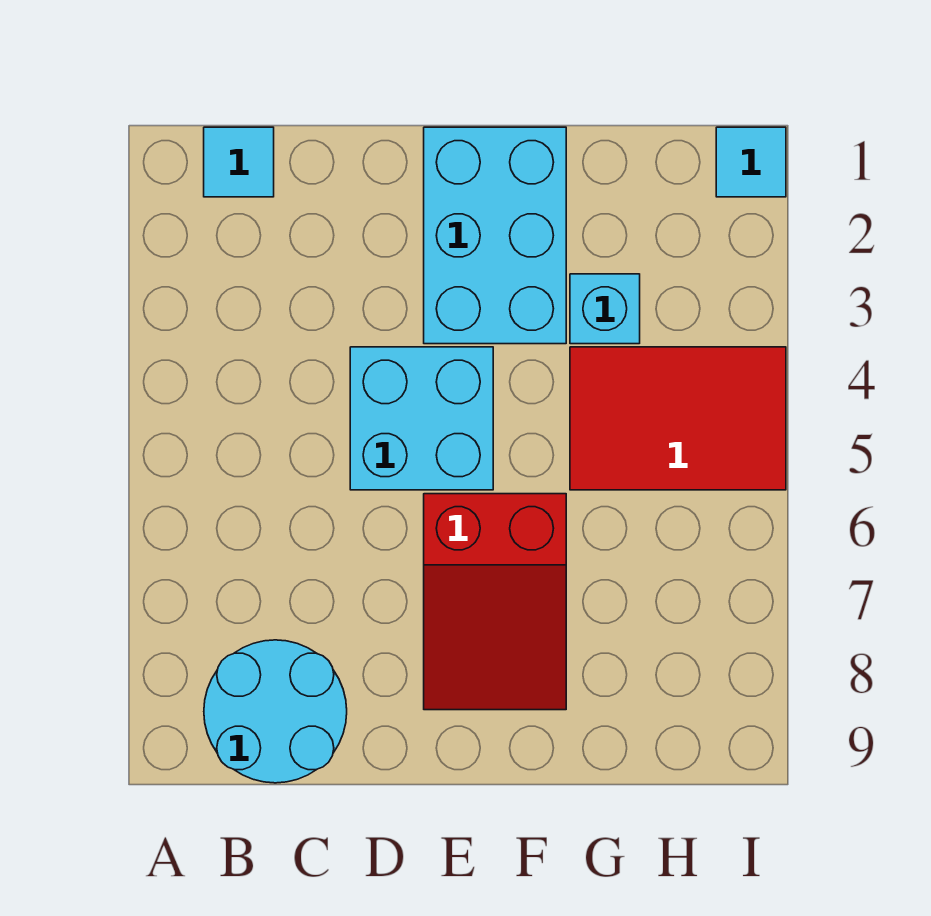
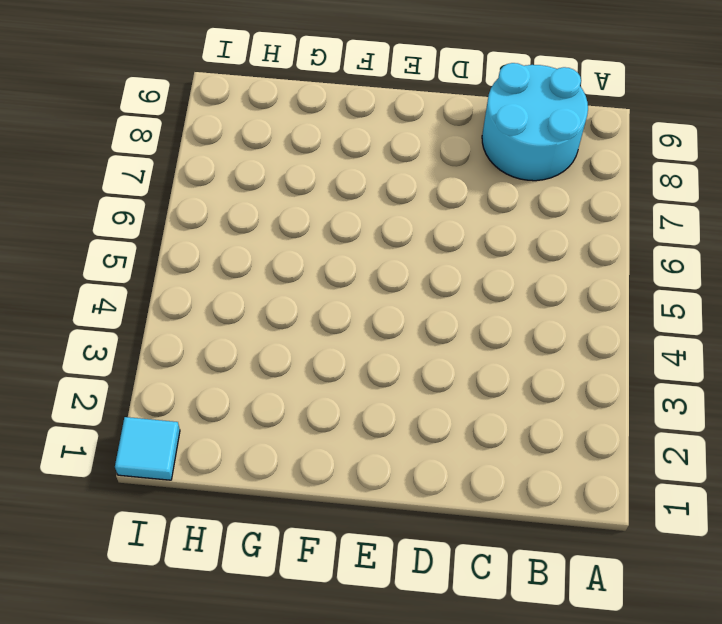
none -> cyan 1x1 tile [204,127,274,197]
none -> cyan 2x2 brick [350,347,493,490]

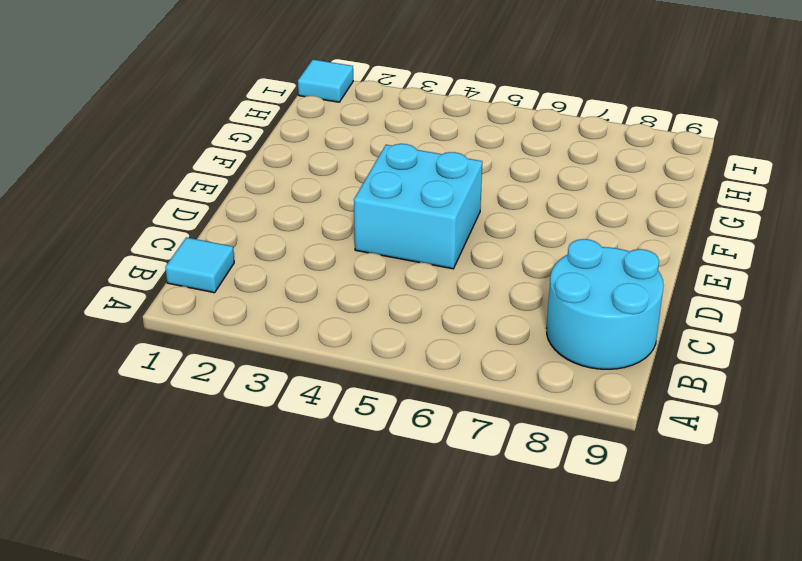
none -> cyan 2x3 brick [424,127,566,344]
none -> red 2x3 slope [424,494,566,710]

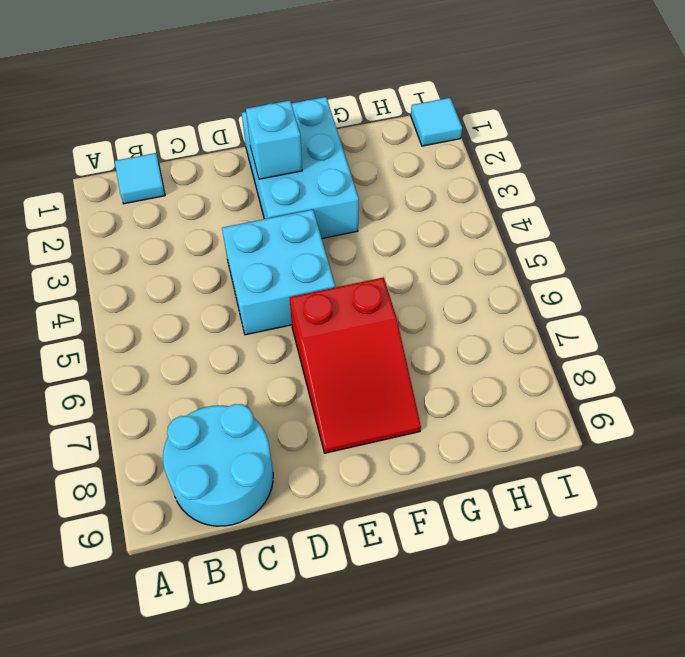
cyan 1x1 brick [246,101,302,179] -> cyan 1x1 brick moved to [570,274,640,344]
none -> red 2x3 tile [570,347,786,490]

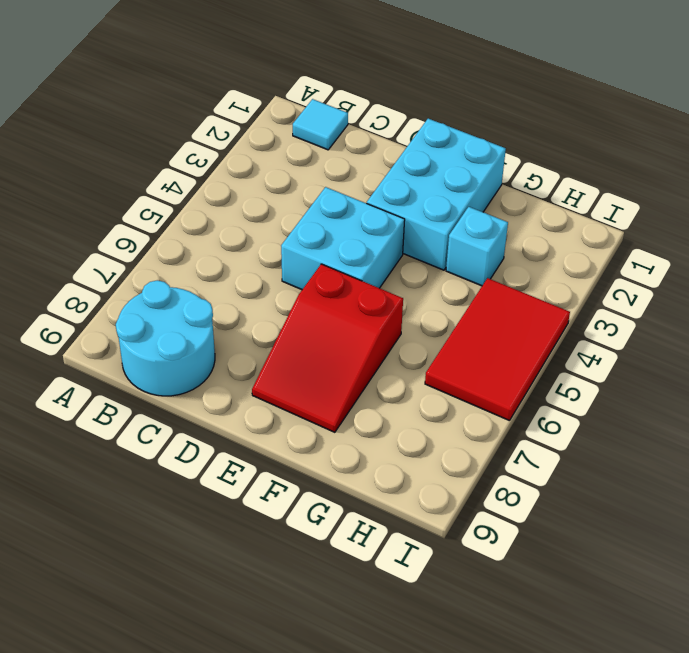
red 2x3 tile [425,278,570,421] -> red 2x3 tile turned to [570,347,786,490]
none -> cyan 1x1 tile [716,127,786,197]

